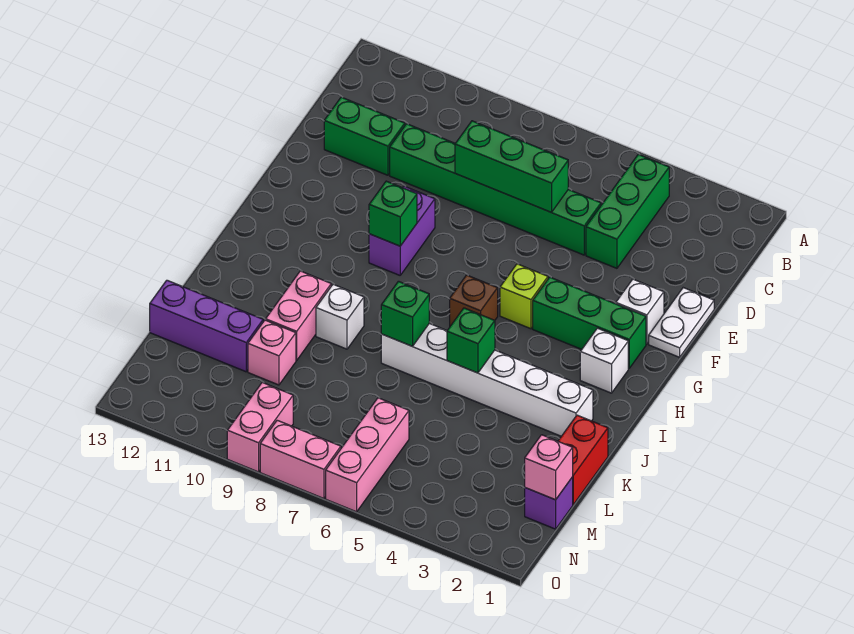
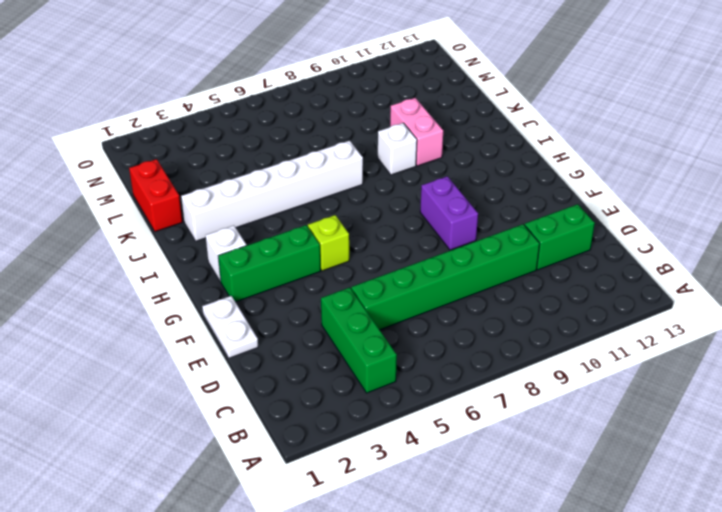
none -> white 1x1 brick [616,279,664,344]
none -> brown 1x1 brick [450,275,498,326]
none -> pink 1x1 brick [248,320,296,385]

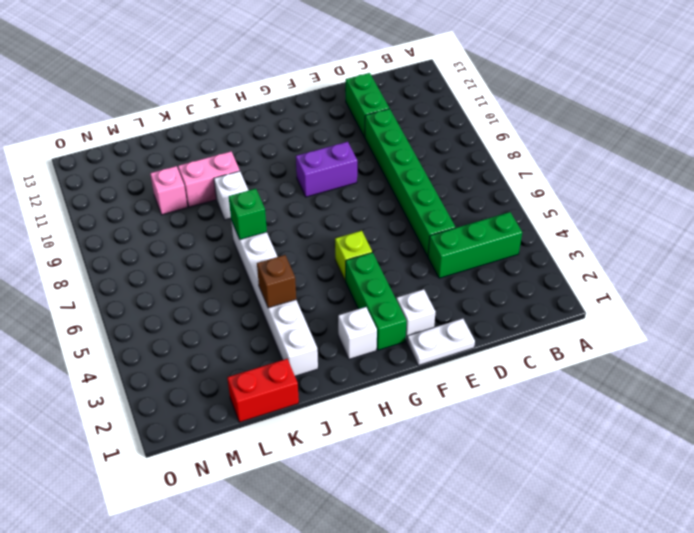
brown 1x1 brick [257,255,296,308] -> brown 1x1 brick moved to [450,275,498,326]
none -> purple 1x3 brick [150,280,263,372]
none -> purple 1x1 brick [525,477,573,529]
none -> pink 1x3 brick [326,398,409,512]

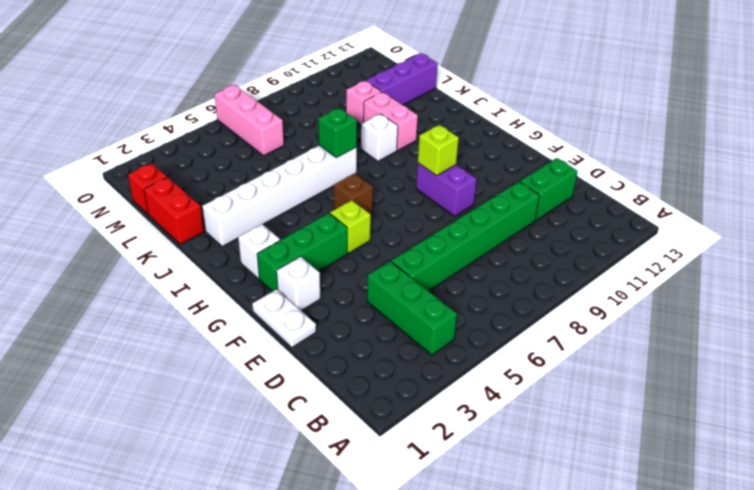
lime 1x1 brick [418,125,459,176] -> green 1x1 brick [369,181,417,246]
red 1x1 brick [128,163,167,214] -> purple 1x1 brick [525,477,573,529]
none -> pink 1x2 brick [227,383,293,472]
none -> pink 1x2 brick [260,420,341,498]
none -> green 1x3 brick [455,121,568,212]

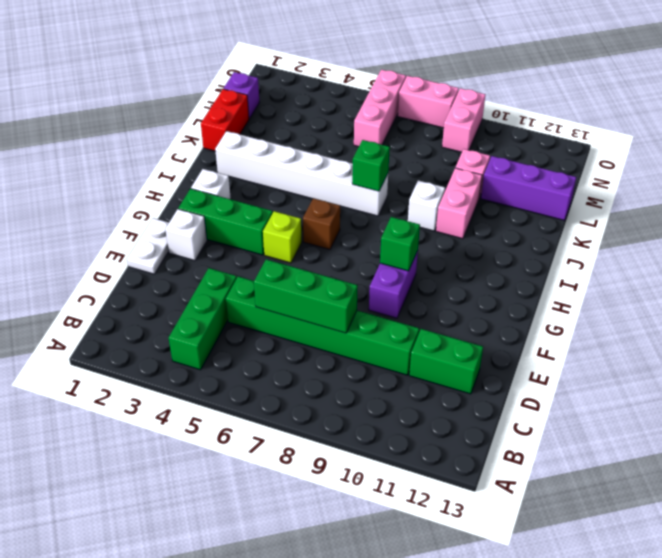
none -> green 1x1 brick [447,308,495,373]
none -> pink 1x1 brick [525,435,573,500]

